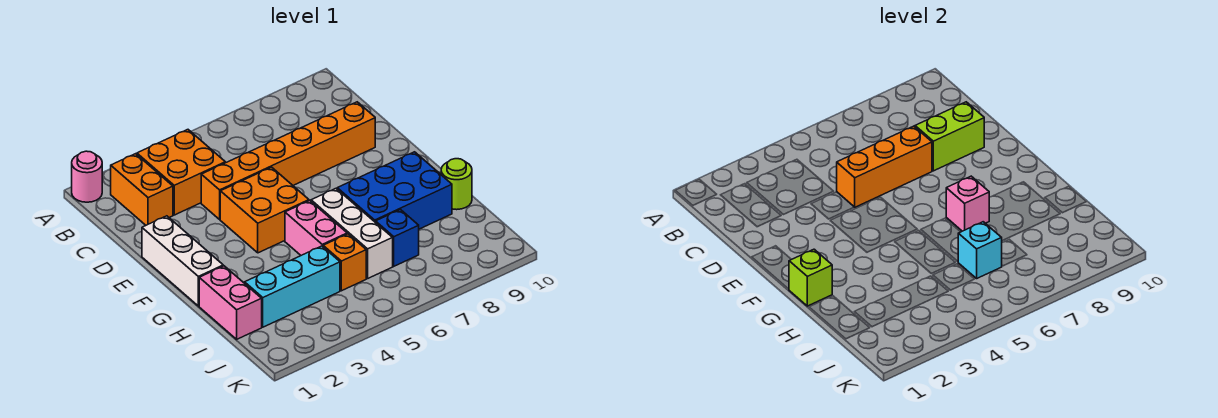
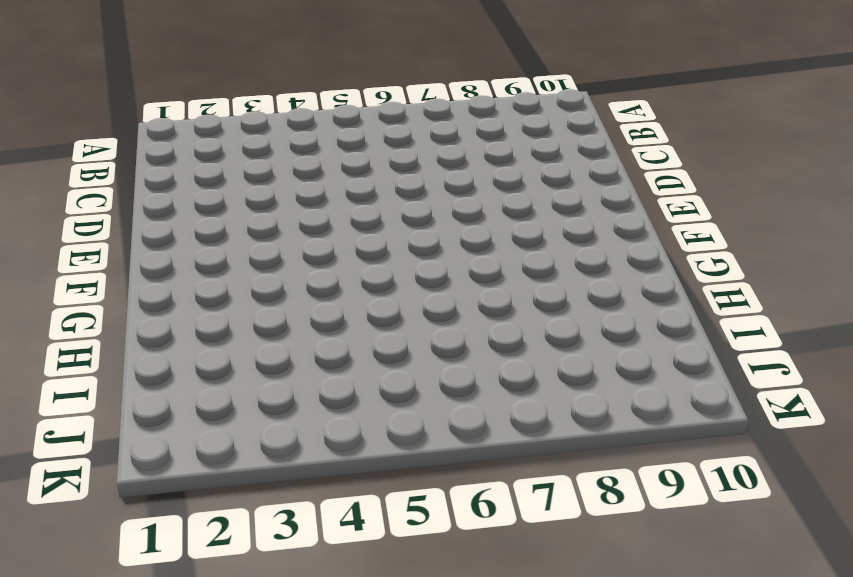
none -> pink 1x1 round brick [72,151,102,202]
none -> orange 1x2 brick [111,154,173,225]
none -> orange 2x2 brick [137,130,225,215]

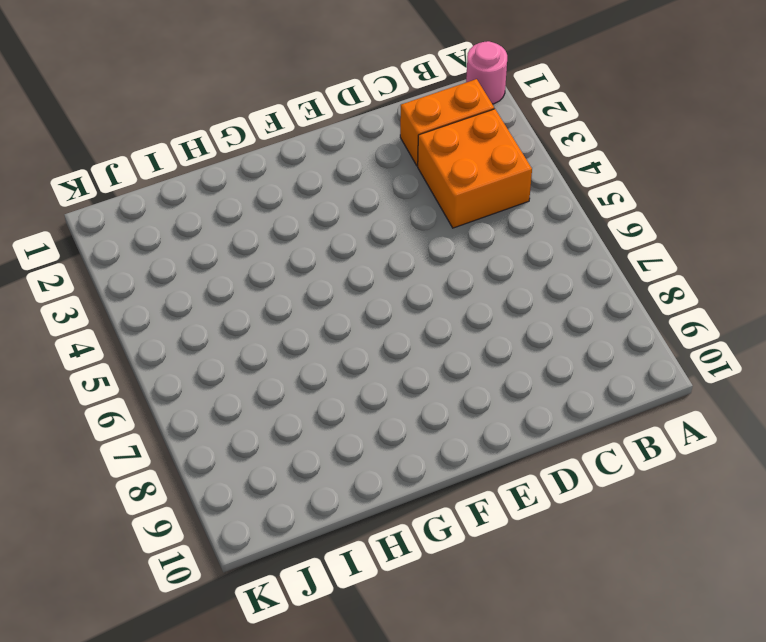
none -> orange 1x6 brick [201,102,375,219]
none -> white 1x3 brick [142,216,223,306]
none -> orange 2x2 brick [220,167,309,253]

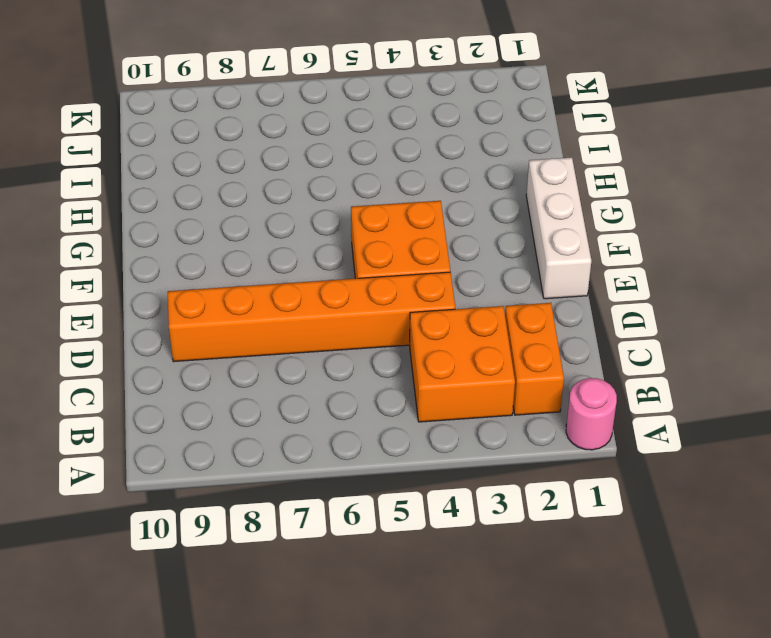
none -> pink 1x2 brick [285,201,347,255]
none -> white 1x3 brick [311,189,393,278]
none -> blue 2x3 brick [337,152,452,229]

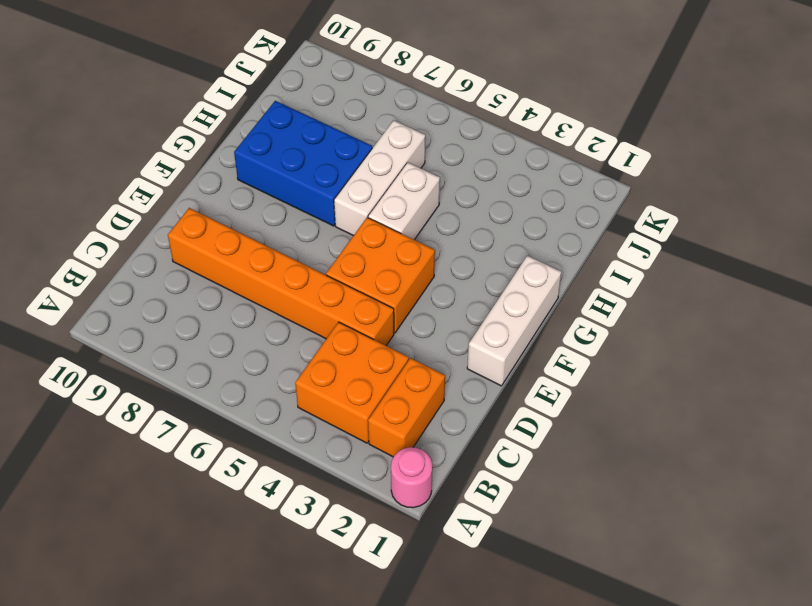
white 1x2 brick [368,162,440,240] -> pink 1x2 brick [285,201,347,255]
none -> pink 1x2 brick [199,266,262,339]
none -> lime 1x1 round brick [441,159,472,210]
none -> cyan 1x3 brick [245,246,340,327]

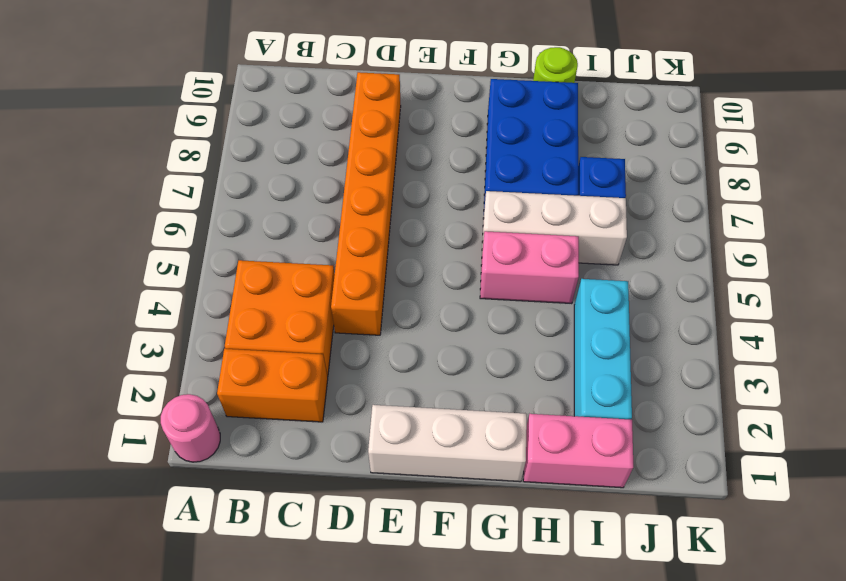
none -> orange 2x2 brick [220,167,309,253]
none -> orange 1x1 brick [323,234,366,291]
none -> orange 1x3 brick [837,126,932,207]

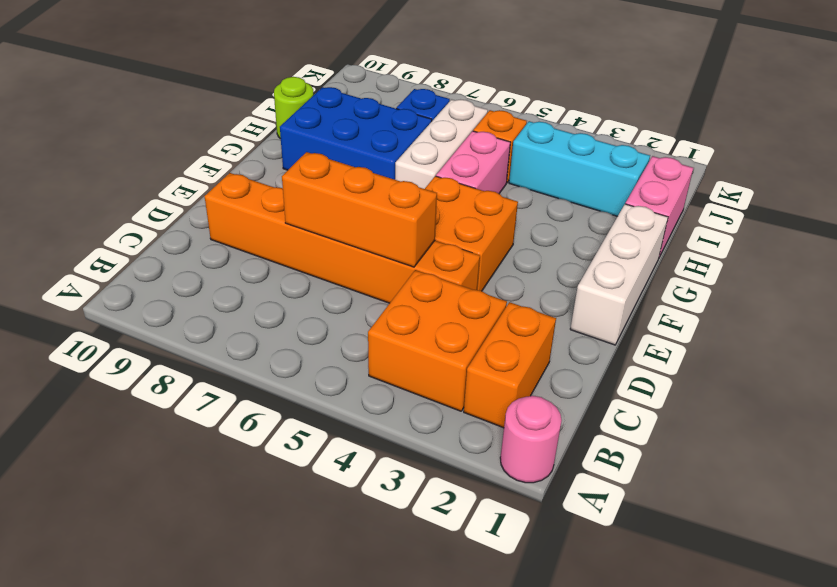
none -> lime 1x2 brick [915,102,984,171]
none -> lime 1x1 brick [789,249,832,306]
none -> pink 1x1 brick [946,176,989,231]

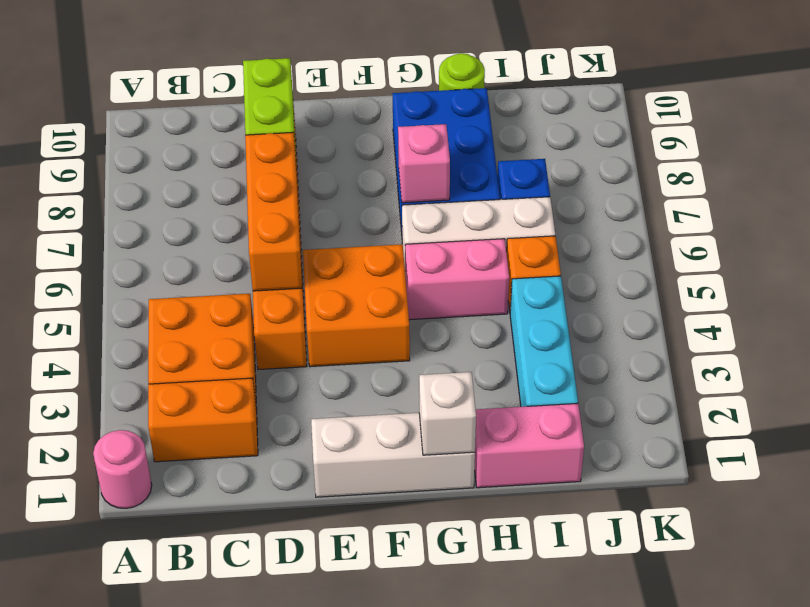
white 1x1 brick [419,372,476,455] -> lime 1x1 brick [789,249,832,306]
none -> cyan 1x1 brick [958,222,1002,278]

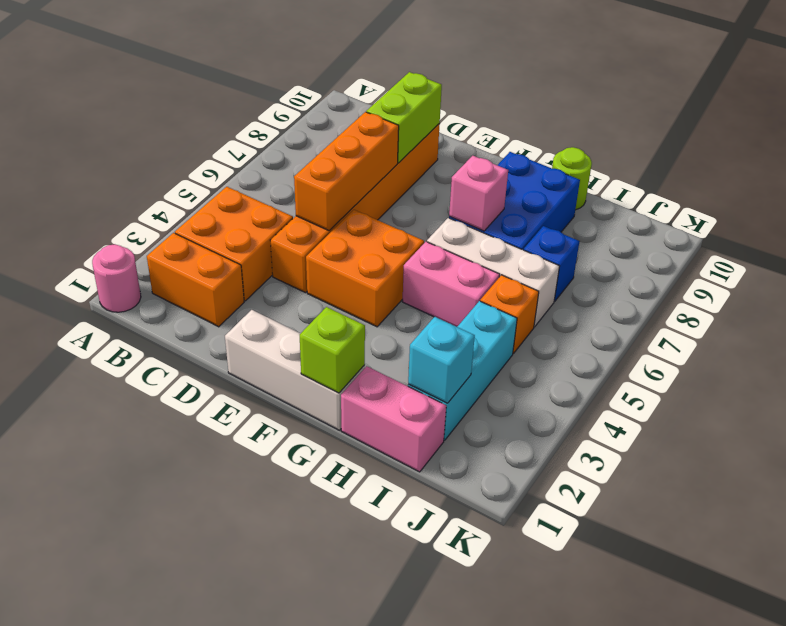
cyan 1x1 brick [408,317,475,403] -> cyan 1x1 brick moved to [958,222,1002,278]

